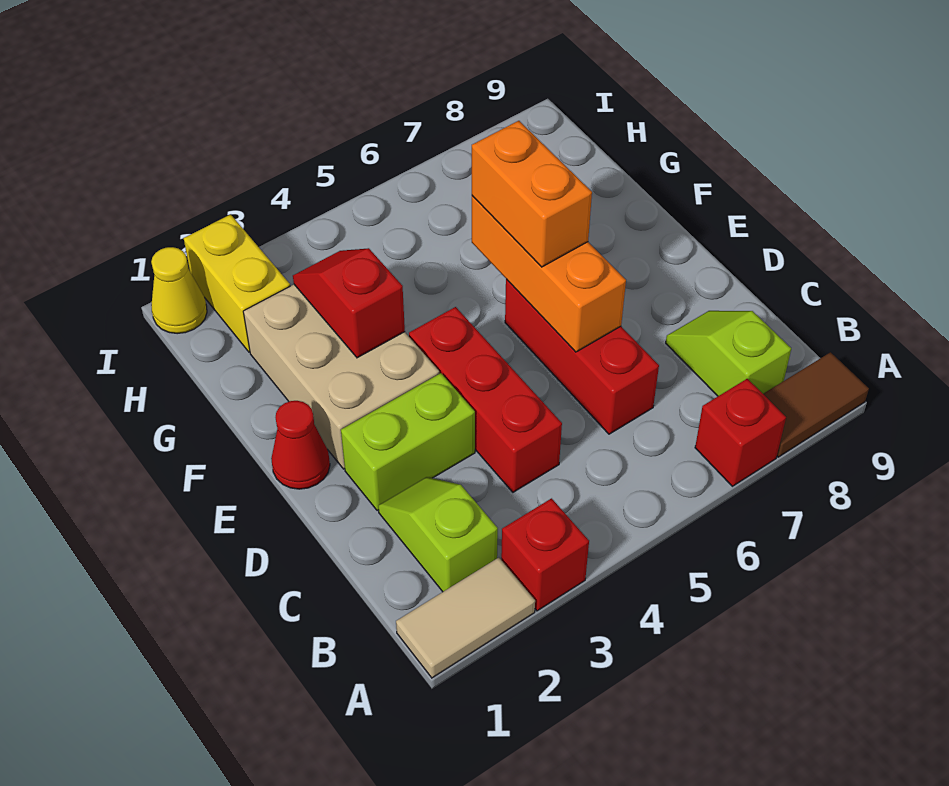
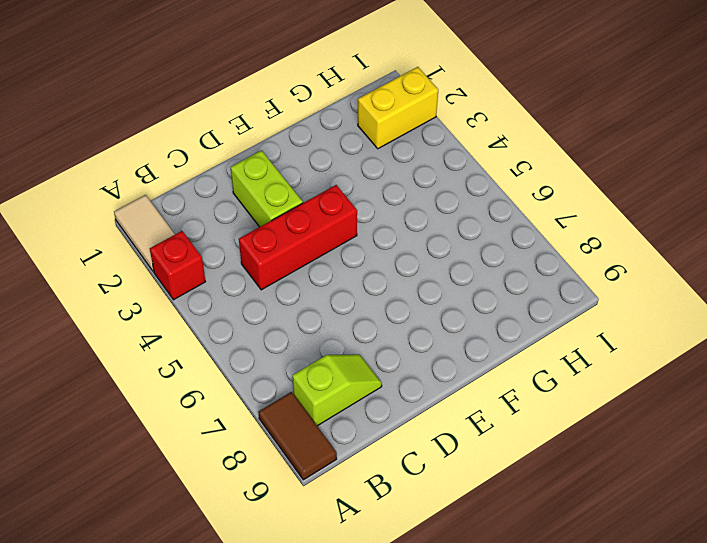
none -> red 1x1 brick [695,379,786,486]
none -> lime 1x2 slope [378,477,498,592]
none -> red 1x3 brick [505,279,659,434]

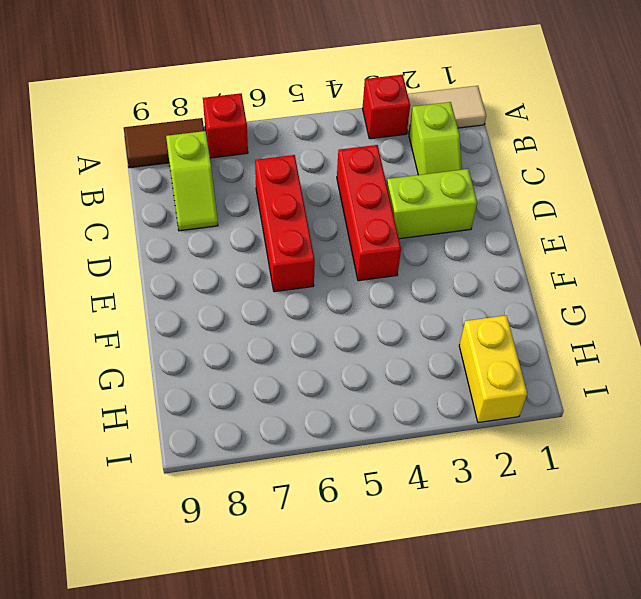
none -> red 1x1 cone [271,401,330,489]
none -> tan 2x3 brick [243,285,439,469]
none -> yellow 1x1 cone [151,247,207,334]

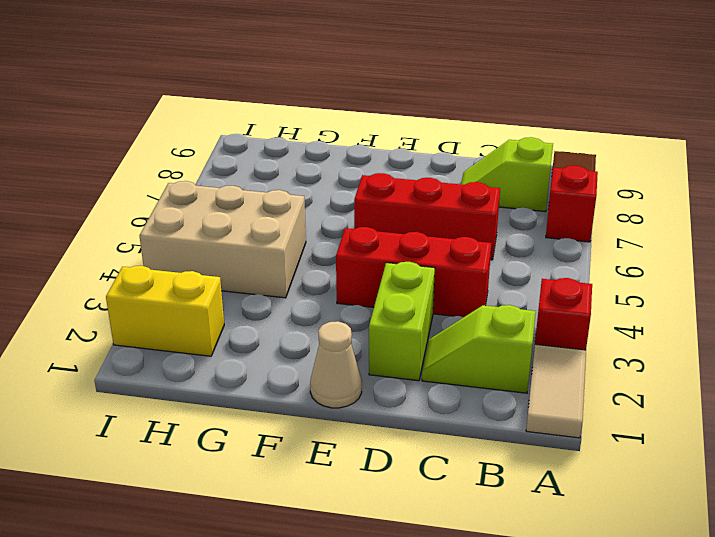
tan 1x1 cone [310,321,362,408] -> red 1x1 cone [271,401,330,489]
tan 2x3 brick [140,181,306,298] -> tan 2x3 brick moved to [243,285,439,469]
none -> yellow 1x1 cone [151,247,207,334]
none -> orange 1x3 brick [472,196,626,352]
none -> red 1x2 slope [293,248,405,358]

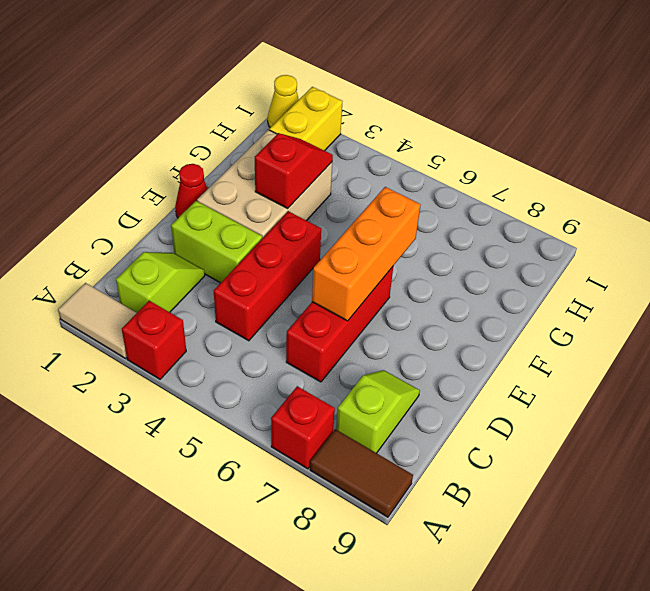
none -> orange 1x2 brick [472,121,592,267]

